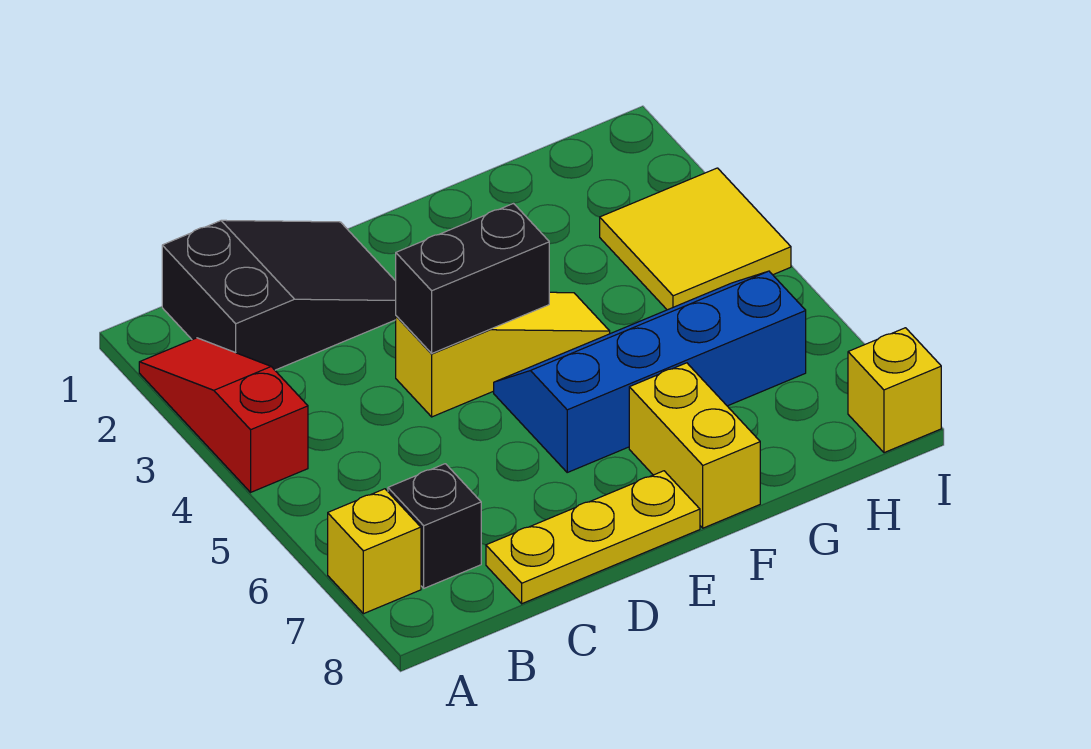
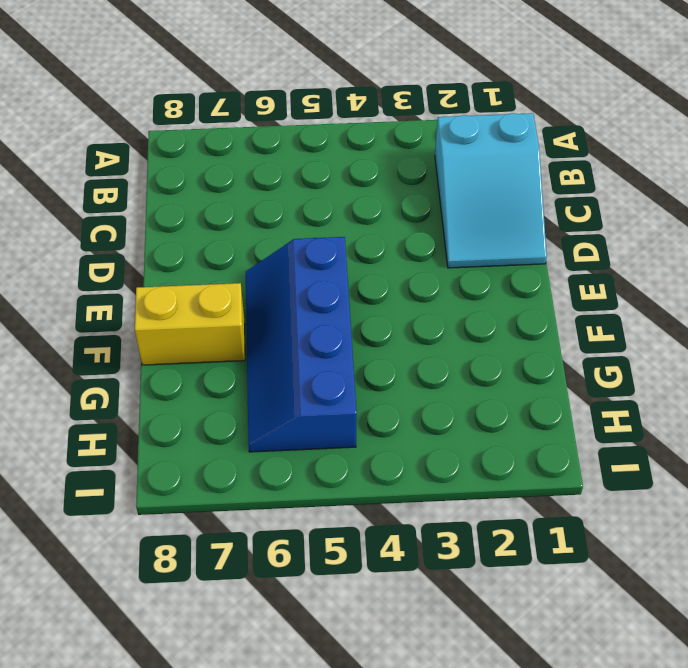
cyan 2x3 slope [435,113,547,268] -> black 2x3 slope [162,220,396,370]
blue 2x4 slope [246,237,357,452] -> blue 2x4 slope turned to [494,271,806,472]
none -> red 1x3 slope [139,338,308,492]
none -> yellow 1x1 brick [328,489,421,614]

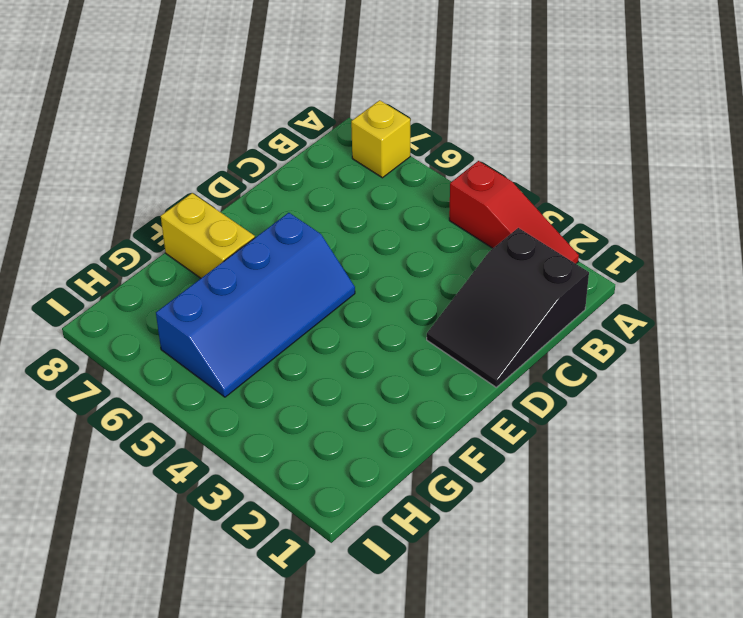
none -> black 1x1 brick [388,464,481,588]
none -> yellow 1x3 plate [486,471,700,604]

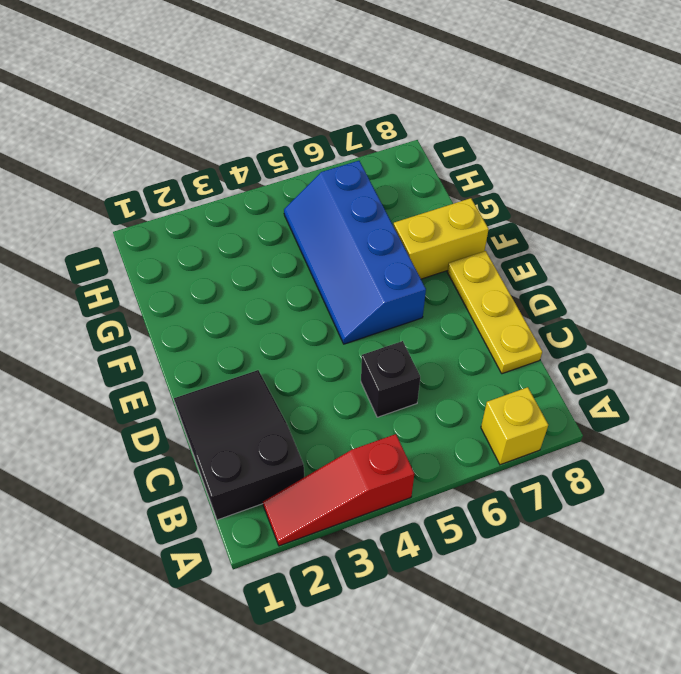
black 1x1 brick [361,341,420,417] -> black 1x1 brick moved to [388,464,481,588]
none -> yellow 1x3 slope [396,292,610,417]
none -> yellow 2x2 tile [600,168,791,310]

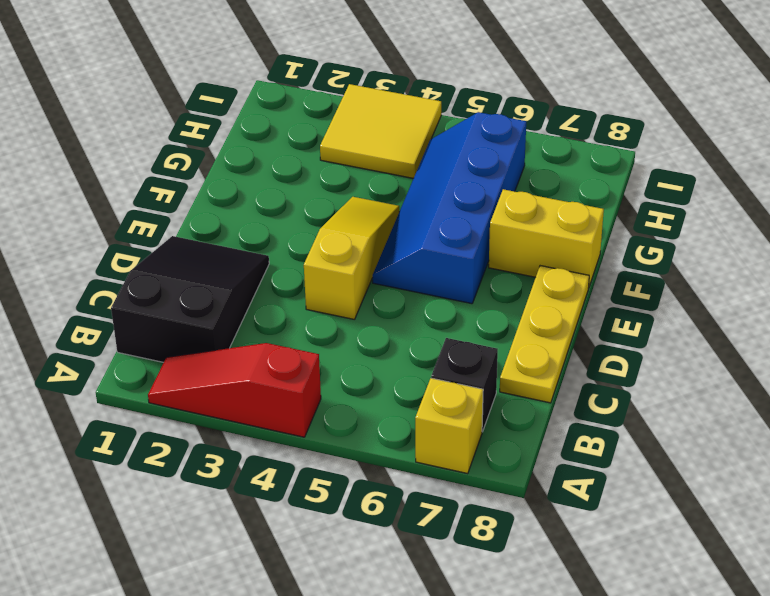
none -> yellow 1x1 brick [848,328,941,453]
none -> black 1x2 brick [396,203,549,353]

